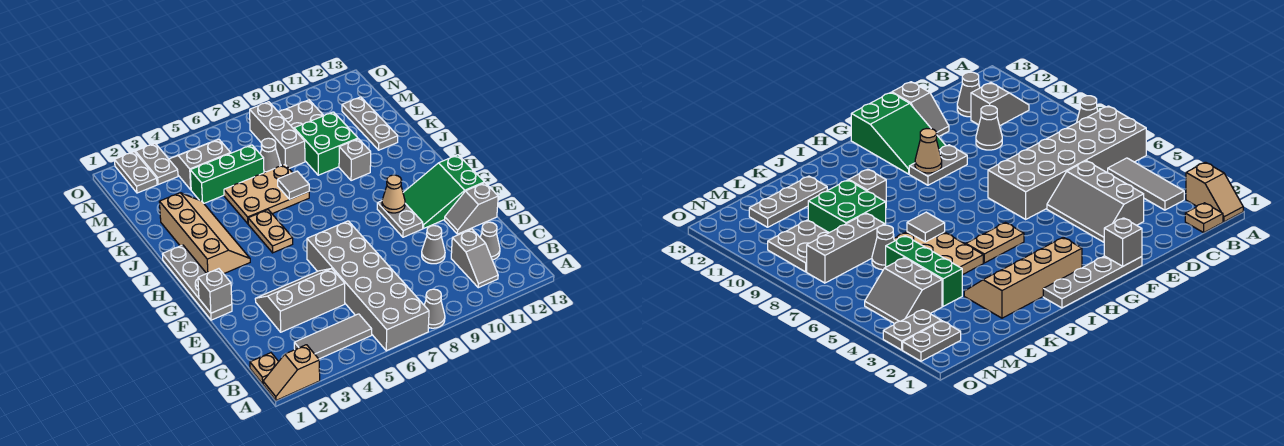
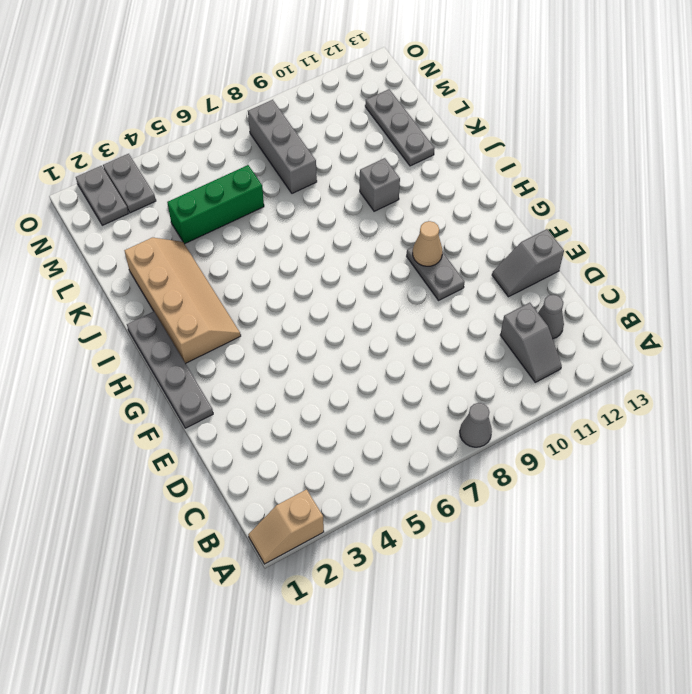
none -> grey 2x6 brick [307,221,429,351]
none -> tan 1x1 plate [250,353,279,384]
none -> grey 1x3 tile [294,314,372,359]

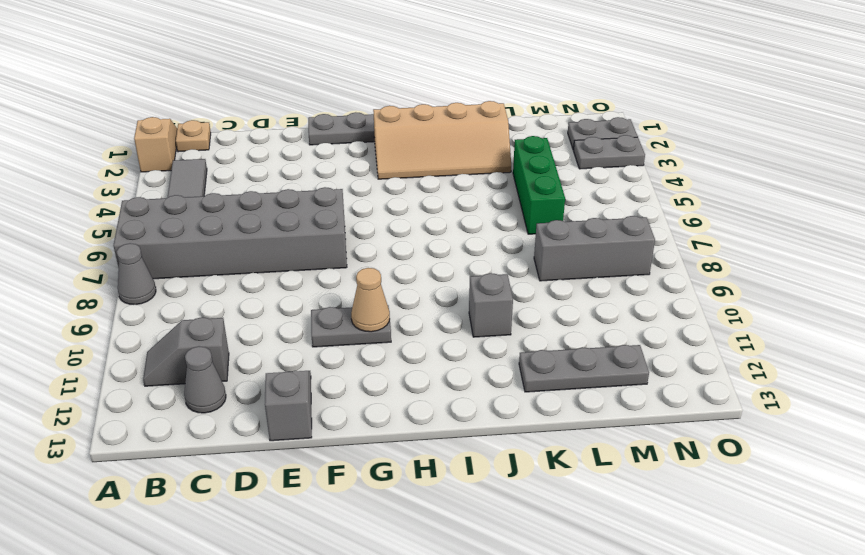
none -> grey 2x3 slope [255,268,345,332]
none -> grey 1x1 cone [422,226,445,264]
none -> green 2x3 slope [403,155,484,228]

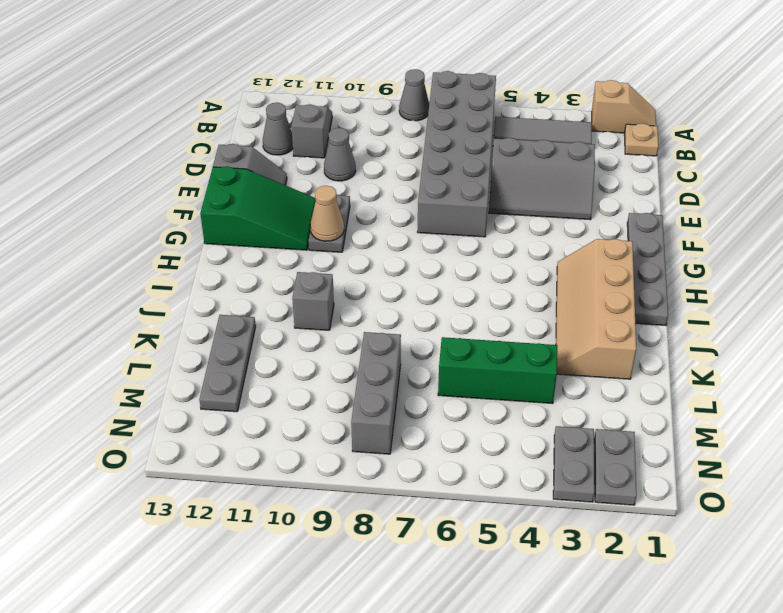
none -> tan 1x2 plate [248,210,293,253]
none -> tan 2x3 plate [224,165,309,224]
none -> green 2x2 brick [294,112,358,175]

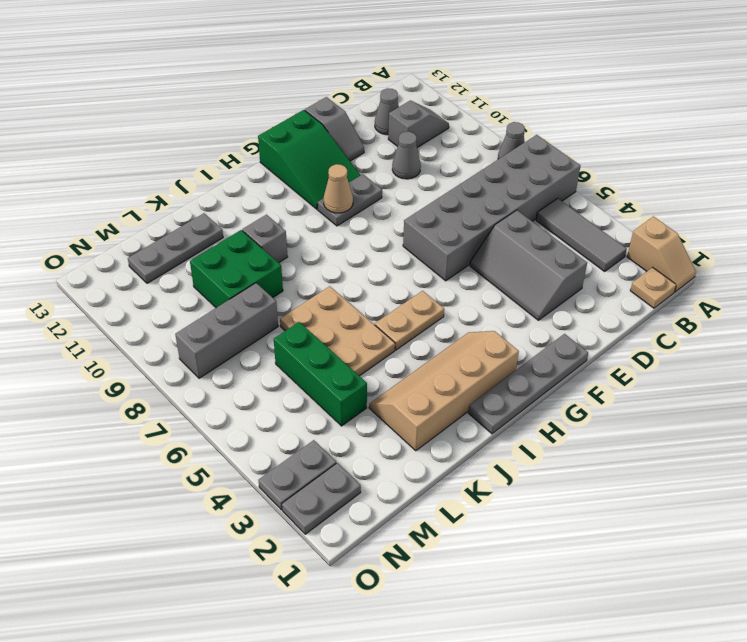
none -> grey 1x1 cone [260,138,280,173]
none -> grey 2x2 slope [169,139,230,190]
none -> grey 2x2 plate [279,100,324,129]

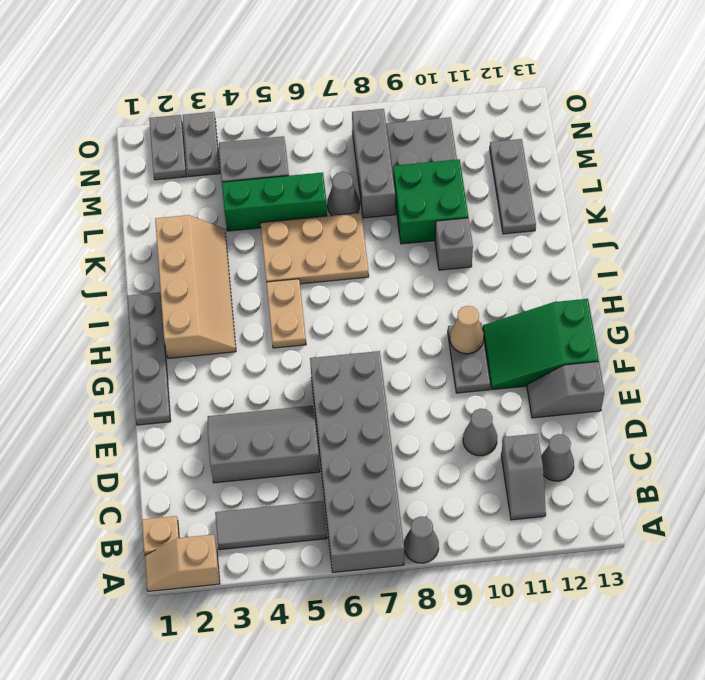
none -> grey 1x1 brick [198,269,232,313]
none -> grey 1x1 tile [278,171,309,199]

